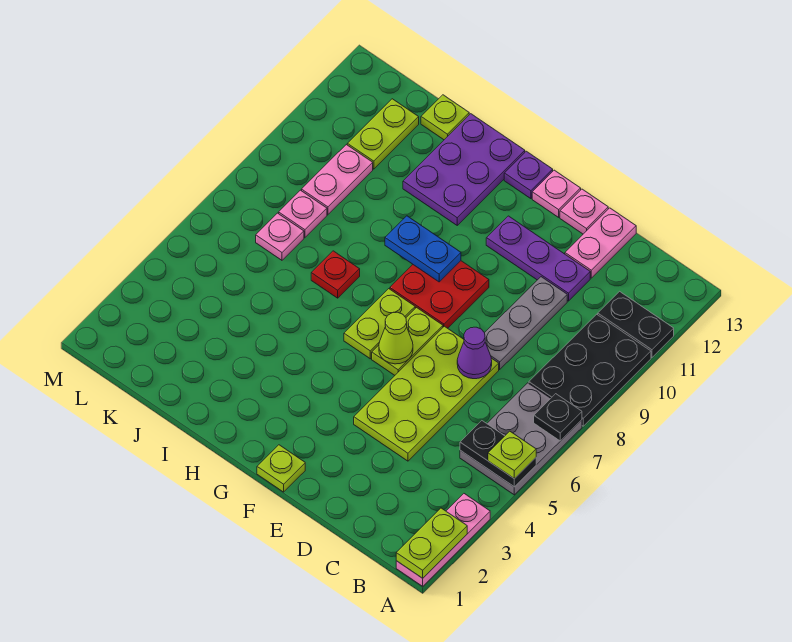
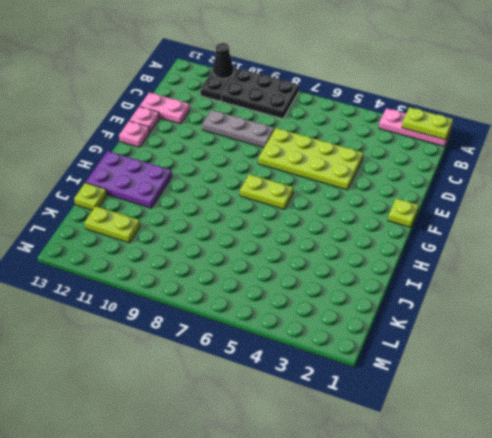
black 1x1 cone [213,43,234,79] -> none
none -> grey 2x3 plate [460,383,582,495]
none -> purple 1x3 plate [486,216,590,301]
none -> lime 1x2 plate [372,308,443,375]

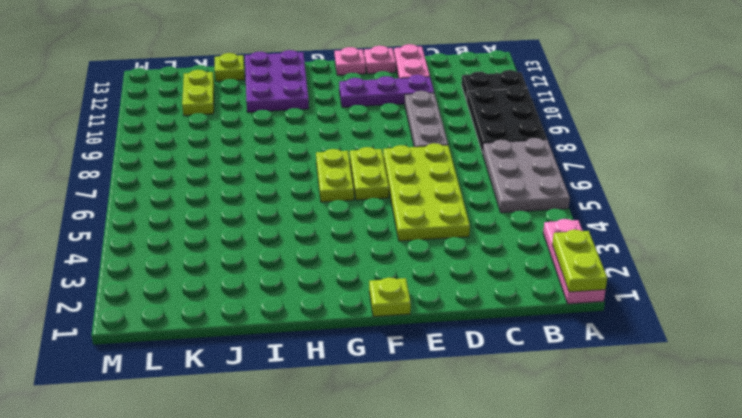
none -> red 2x2 plate [390,261,489,328]
none -> purple 1x1 plate [504,151,553,199]
none -> red 1x1 plate [311,251,360,298]

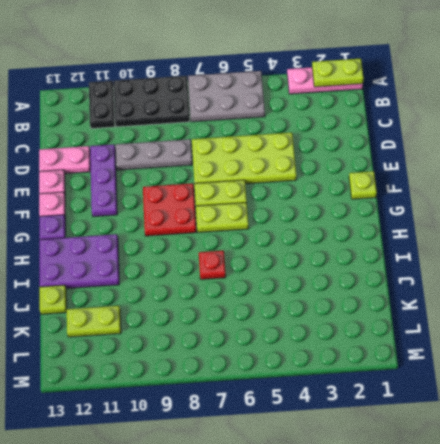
none -> pink 1x1 plate [256,213,304,260]
none -> pink 1x1 plate [279,190,327,237]
none -> pink 1x2 plate [302,145,373,215]

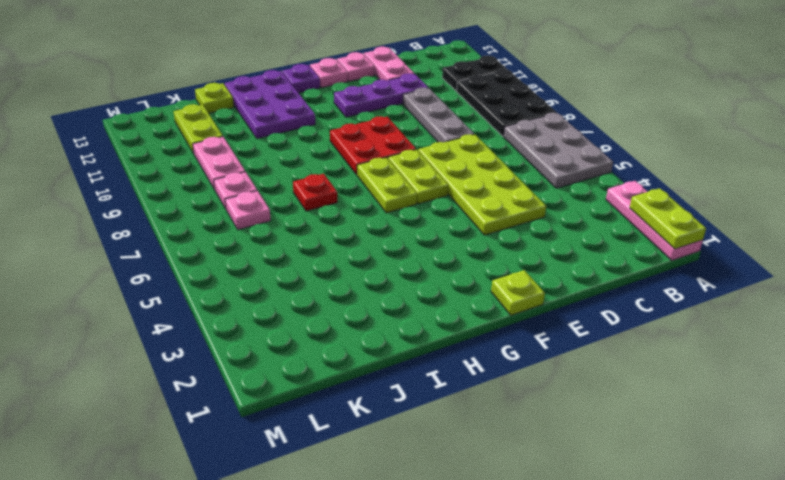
none -> black 1x2 plate [460,421,536,487]
none -> black 1x1 plate [534,394,582,441]
none -> purple 1x1 cone [457,327,492,379]

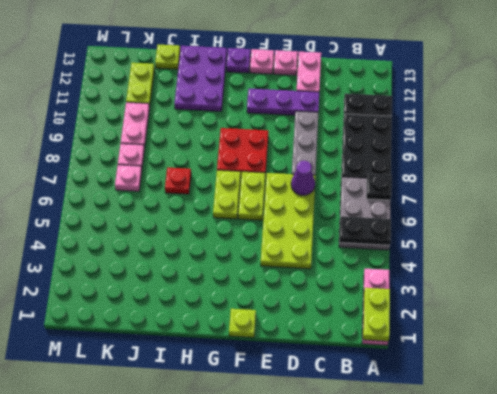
none -> lime 1x1 cone [379,312,413,364]
none -> blue 1x2 plate [385,216,461,282]
none -> lime 1x1 plate [488,431,536,479]

